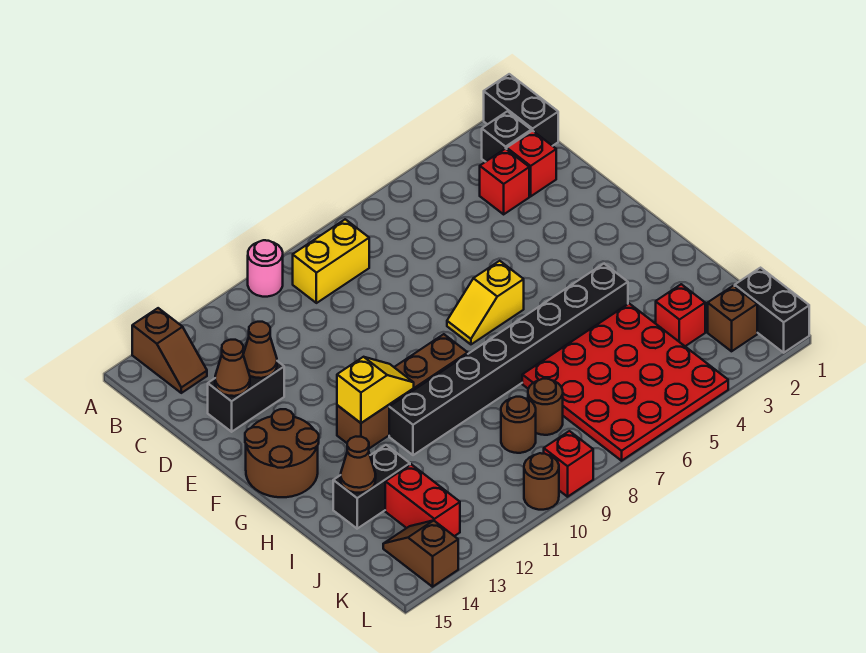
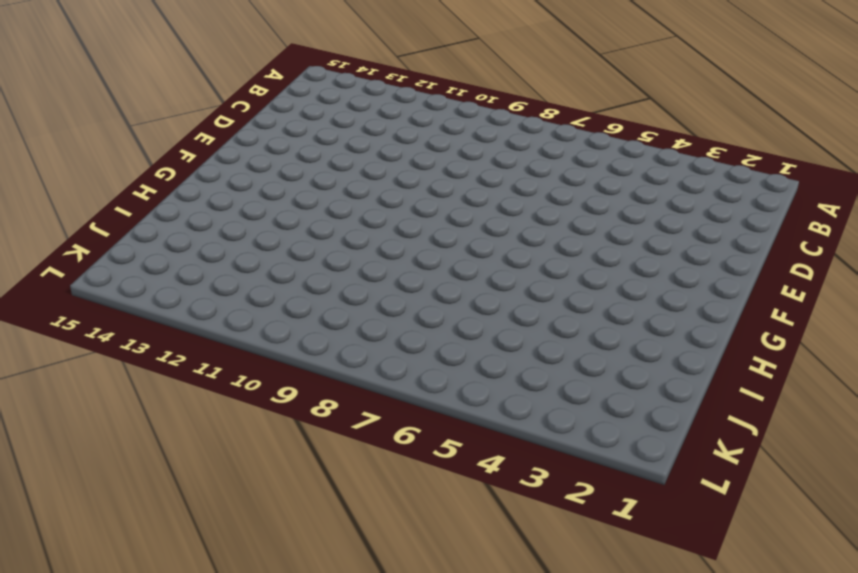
none -> black 1x2 brick [484,74,558,146]
none -> pink 1x1 round brick [248,240,283,297]
none -> brown 1x2 slope [132,308,207,393]

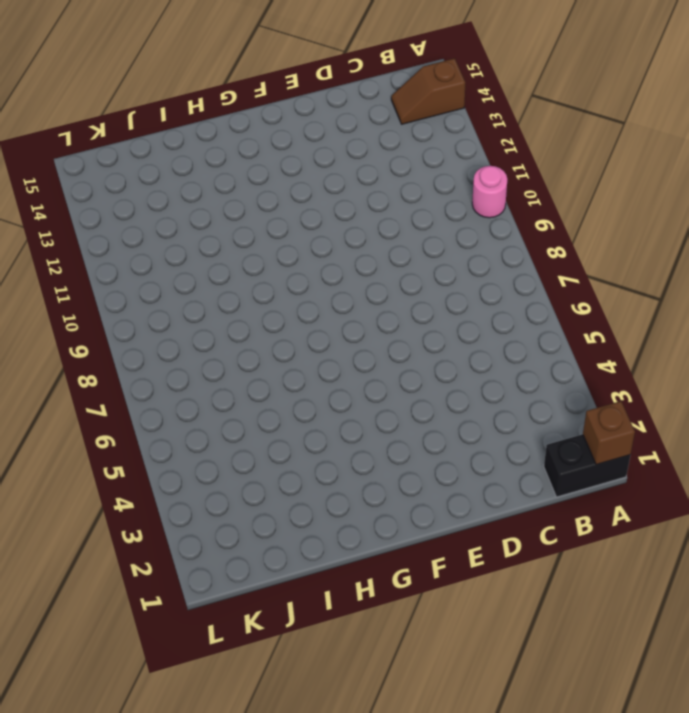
brown 1x1 brick [583,401,635,465] -> brown 1x1 brick moved to [708,286,757,351]
none -> black 1x1 brick [482,111,531,162]
none -> yellow 1x2 brick [293,219,369,303]
none -> red 1x1 brick [507,131,556,196]

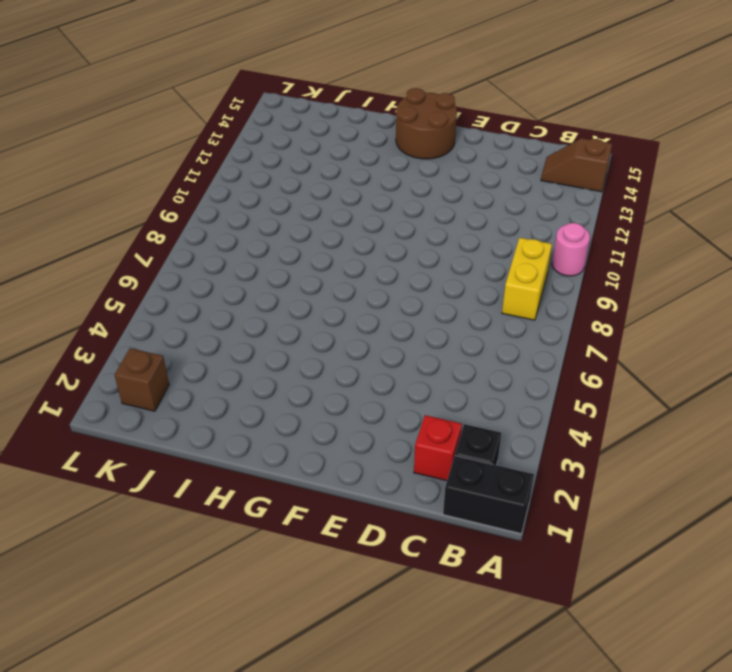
none -> red 1x1 brick [480,149,529,214]
none -> black 1x2 brick [208,361,284,432]
none -> yellow 1x2 slope [447,261,524,344]

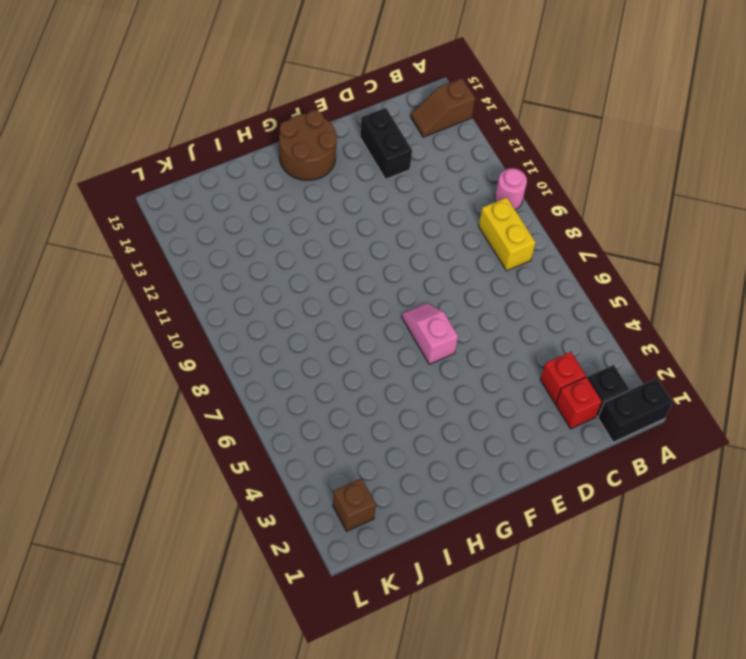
pink 1x2 slope [402,303,458,364] -> yellow 1x2 slope [447,261,524,344]
none -> brown 1x4 brick [337,334,468,448]
none -> black 1x8 brick [389,264,628,455]
none -> red 4x4 plate [522,304,728,461]

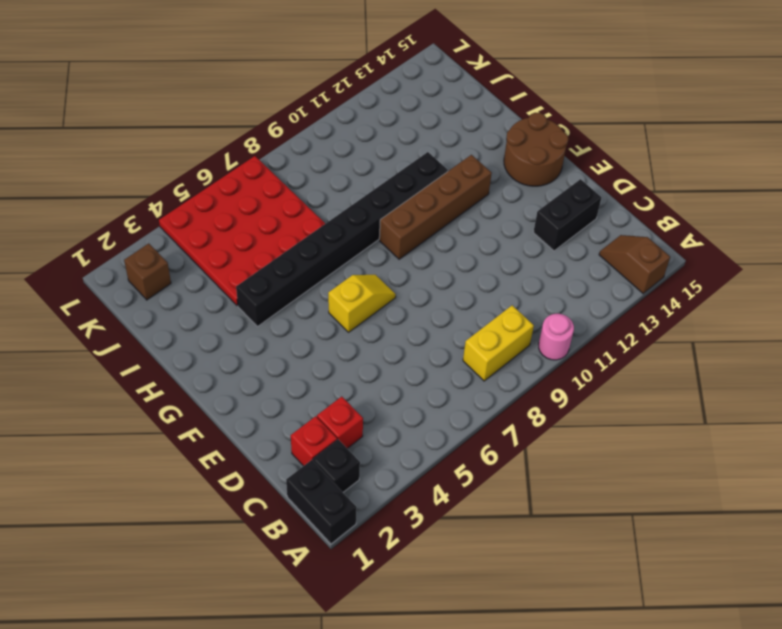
none -> black 1x2 brick [333,445,410,529]
none -> red 1x1 brick [656,284,705,346]
none -> brown 1x1 round brick [528,379,563,435]

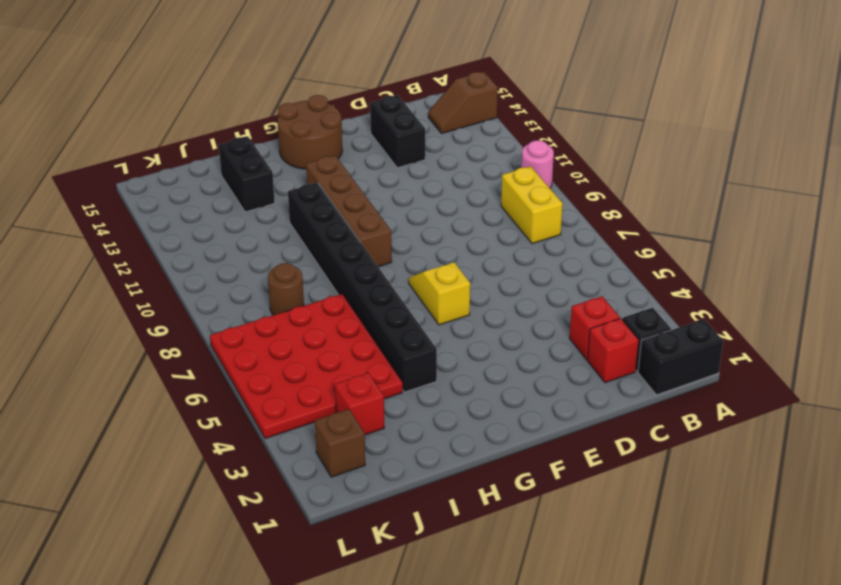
none -> brown 1x1 round brick [501,397,536,453]
none -> red 1x2 brick [385,464,460,536]
none -> black 1x2 brick [735,268,809,353]

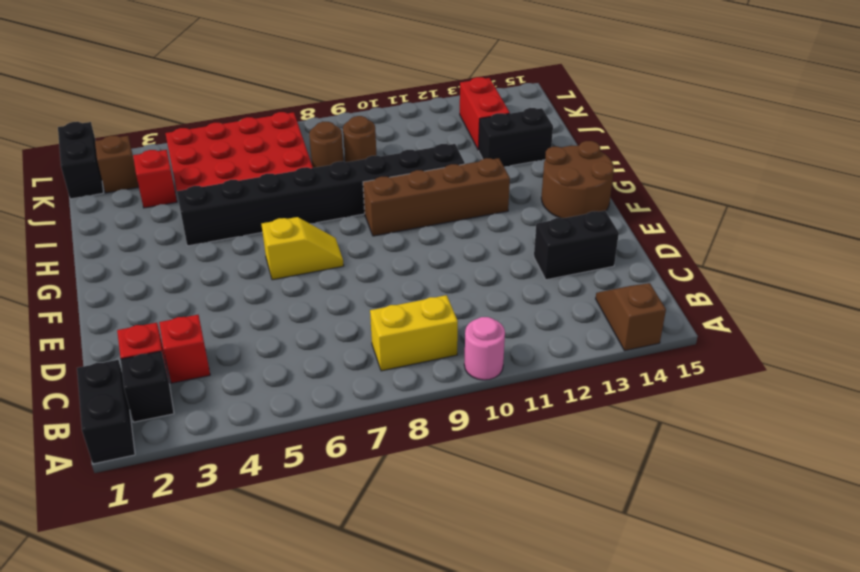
none -> brown 1x2 slope [383,520,458,587]
none -> red 1x1 brick [544,431,593,497]
none -> brown 1x1 round brick [524,453,559,510]

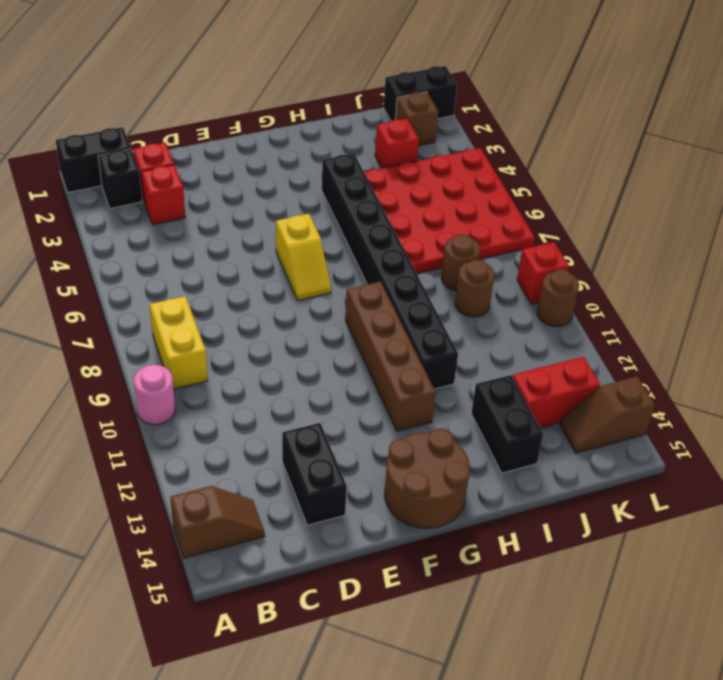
none -> brown 1x1 cone [243,322,277,378]
none -> brown 1x1 cone [215,340,250,396]
none -> yellow 1x2 slope [337,357,414,423]

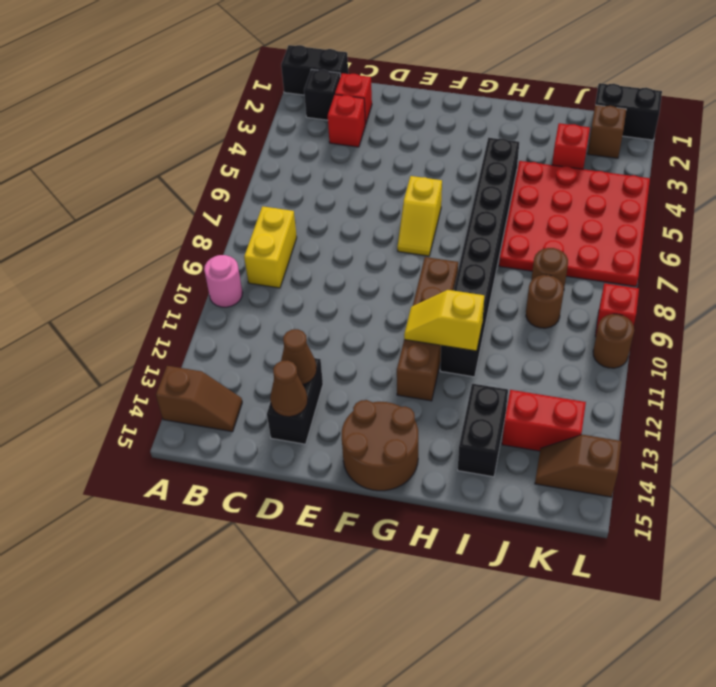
yellow 1x2 slope [404,290,484,351] -> yellow 1x2 slope turned to [337,357,414,423]
none -> brown 1x1 cone [341,437,376,493]

